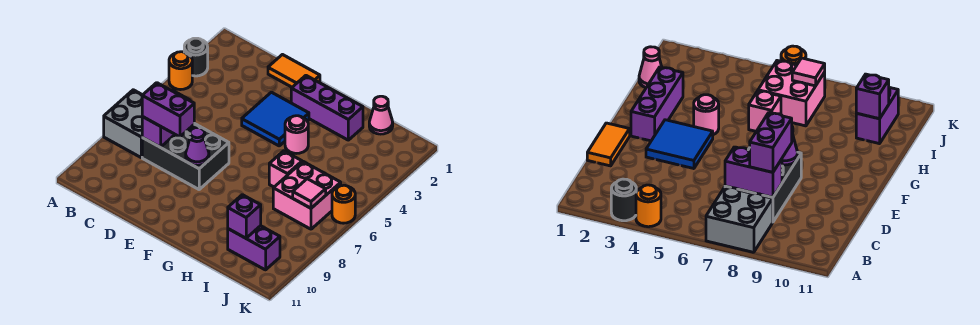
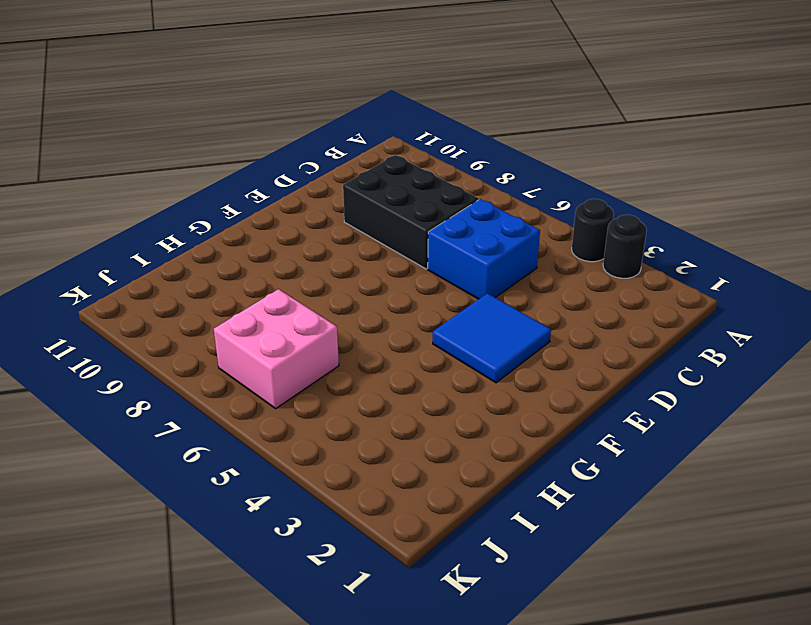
black 1x1 round brick [572,199,614,262] -> orange 1x1 round brick [169,52,192,90]
blue 2x2 brick [428,199,540,299] -> none
black 2x3 brick [343,155,479,269] -> black 2x3 brick turned to [142,123,229,189]
none -> grey 2x2 brick [104,90,142,157]
none -> orange 1x2 tile [268,55,320,87]
none -> purple 1x3 brick [291,76,363,140]

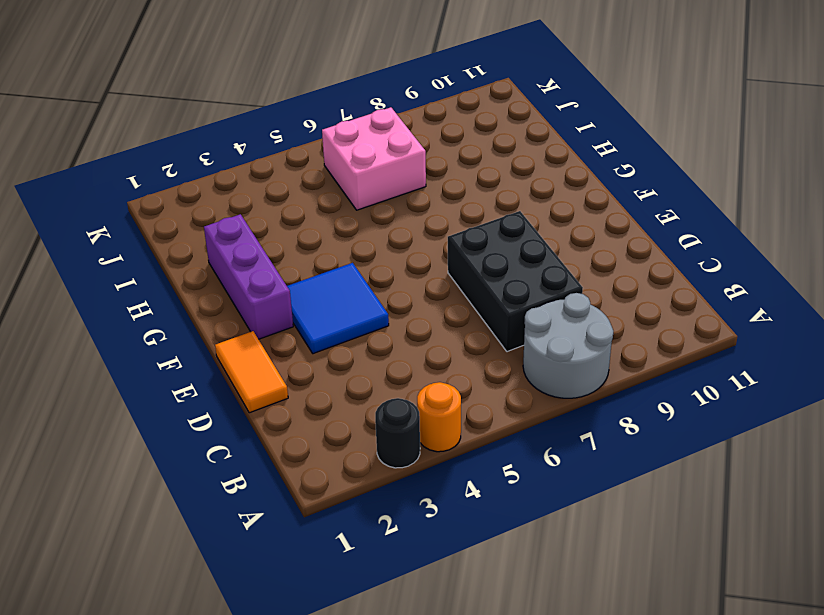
grey 2x2 round brick [523,293,613,398] -> grey 2x2 brick [104,90,142,157]
none -> pink 1x1 round brick [285,116,308,154]
none -> pink 1x1 brick [269,151,302,187]
none -> pink 1x1 cone [369,96,393,134]

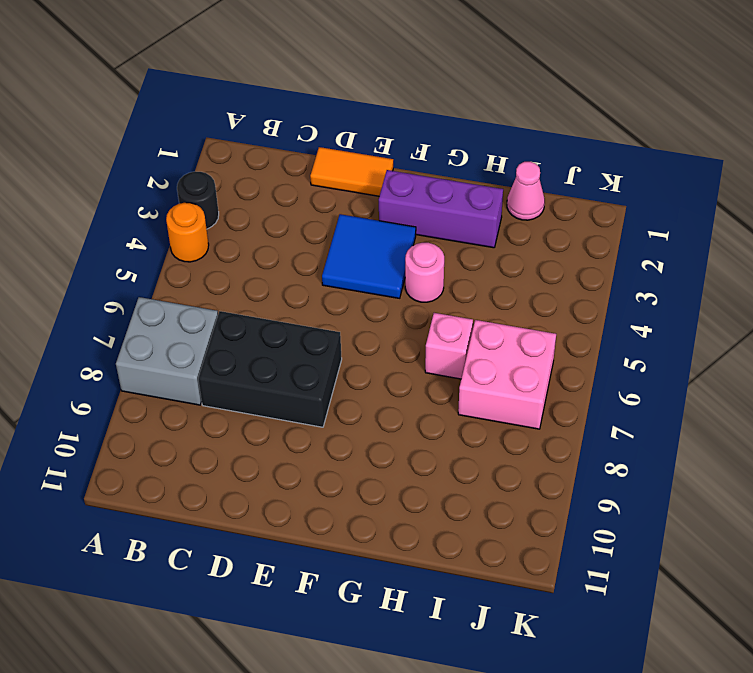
none -> purple 1x2 brick [228,226,280,270]
none -> orange 1x1 round brick [332,185,355,223]
none -> purple 1x2 brick [142,90,190,147]

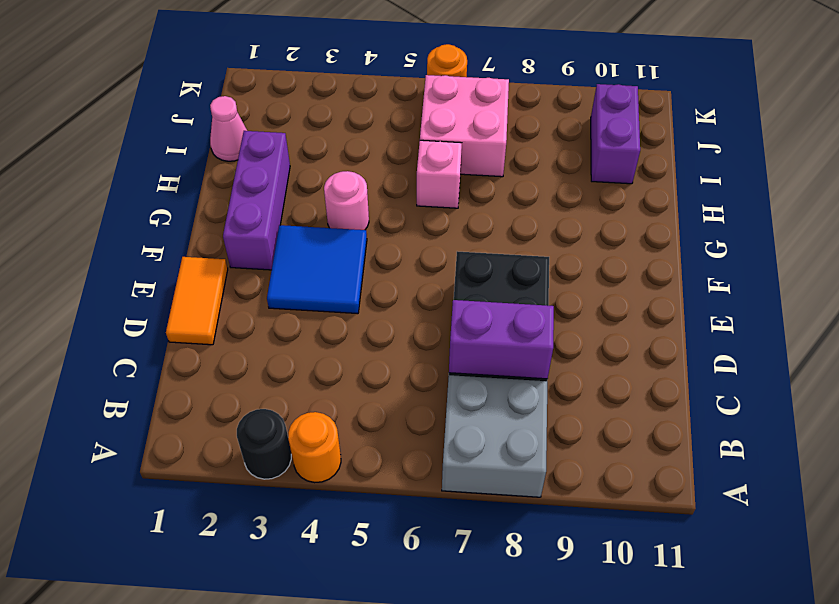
none -> purple 1x1 cone [186,128,209,165]
none -> purple 1x1 brick [228,195,261,238]
none -> pink 1x1 tile [293,179,326,208]

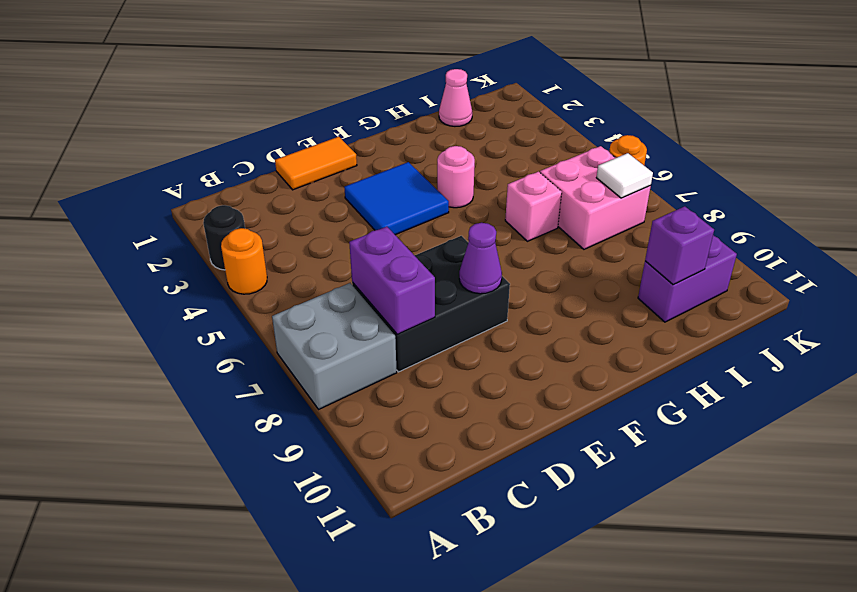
white 1x1 tile [596,153,653,198] -> pink 1x1 tile [293,179,326,208]
none -> purple 1x3 brick [291,76,363,140]
none -> purple 1x2 brick [142,83,194,137]

